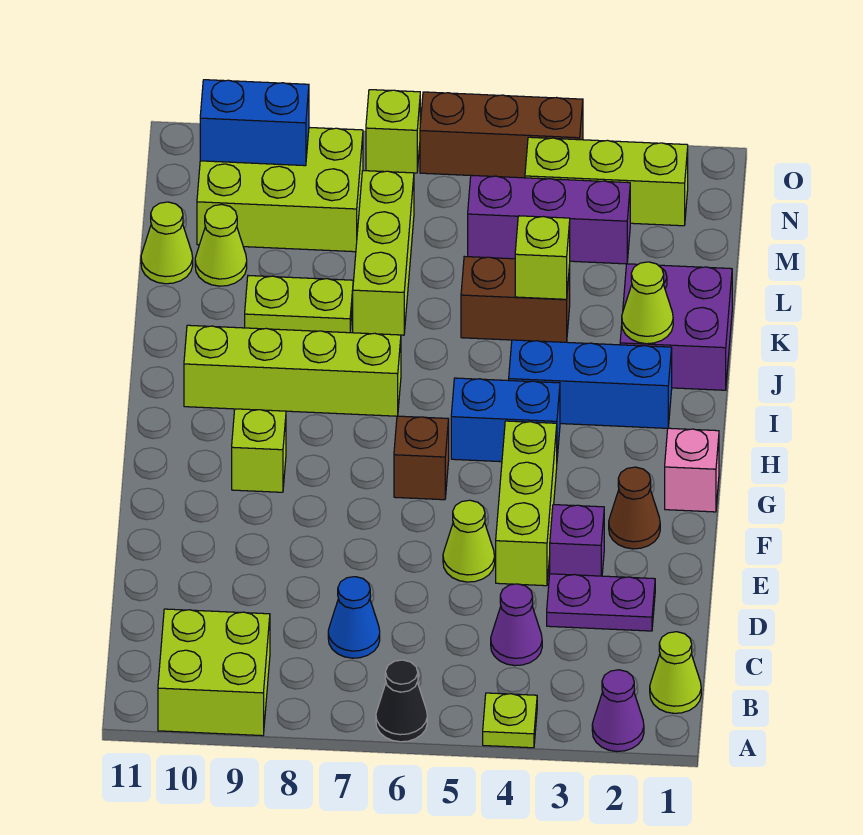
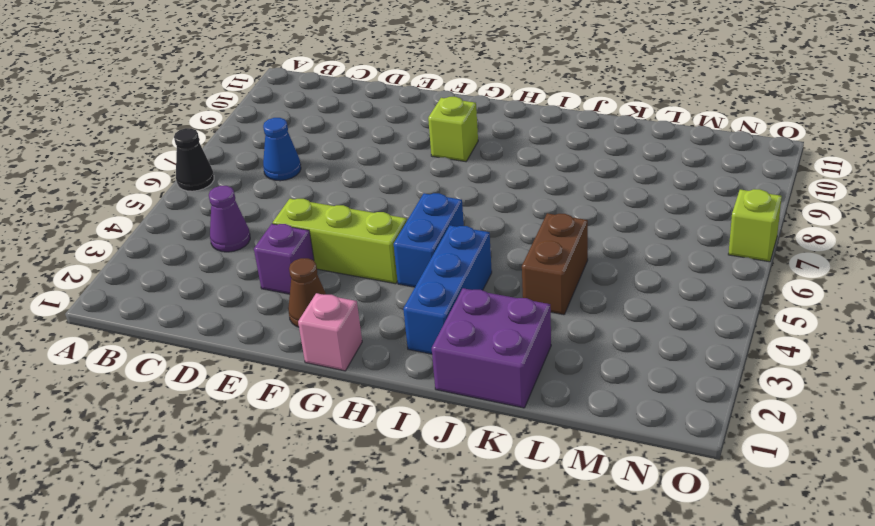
none -> purple 1x1 cone [592,670,644,752]
none -> lime 1x1 plate [483,693,537,748]
none -> lime 2x2 brick [158,609,270,736]
none -> lime 1x1 cone [650,632,701,713]

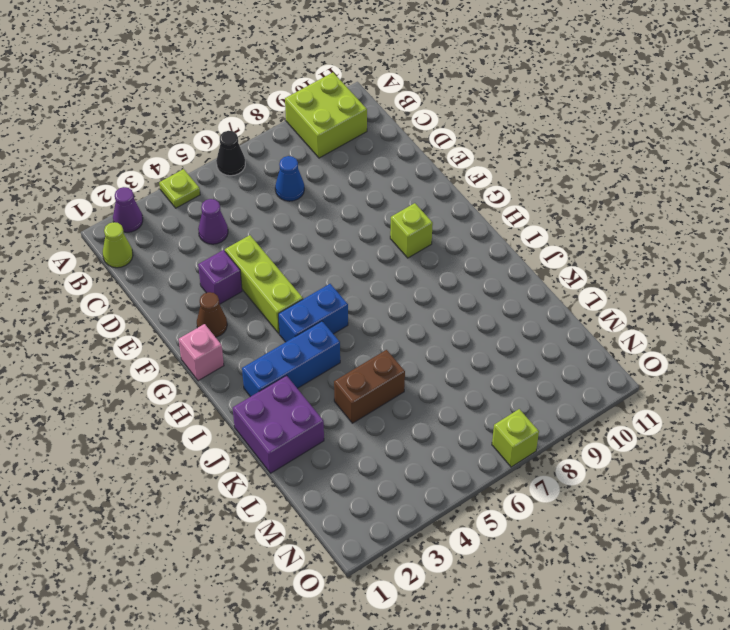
none -> purple 1x2 plate [547,574,655,631]
none -> lime 1x1 cone [443,500,495,582]
none -> brown 1x1 brick [394,416,449,500]
none -> lime 1x4 brick [184,325,401,416]

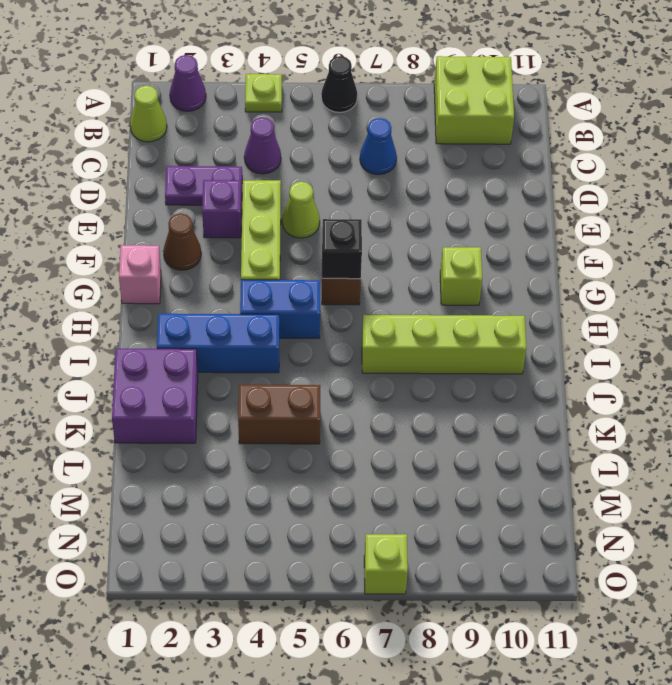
black 1x1 brick [322,219,362,279] -> none
none -> lime 1x3 brick [353,171,414,335]
none -> lime 1x2 plate [245,276,353,333]
none -> lime 1x1 cone [195,205,247,286]
none -> lime 1x1 cone [141,202,193,284]

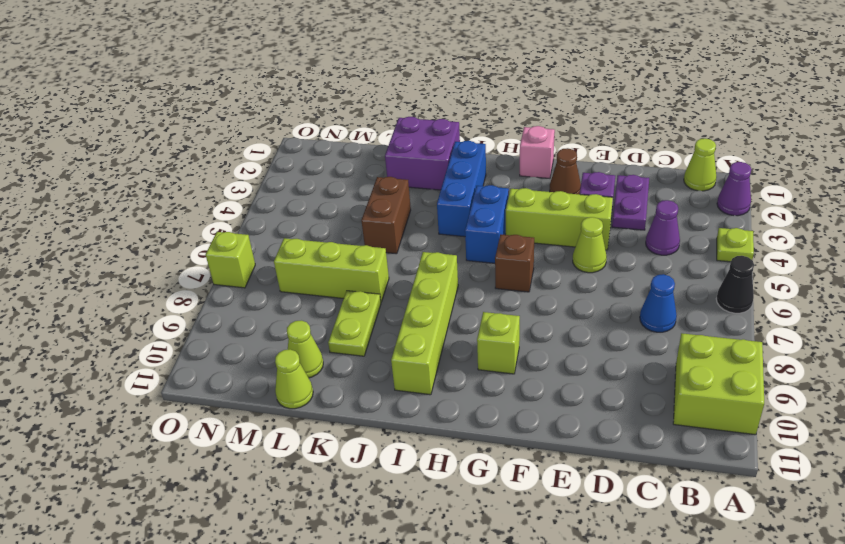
none -> purple 1x3 brick [468,175,630,264]
none -> lime 2x3 brick [197,127,363,252]
none -> lime 1x3 brick [525,137,688,226]
none -> brown 1x3 brick [420,92,583,178]

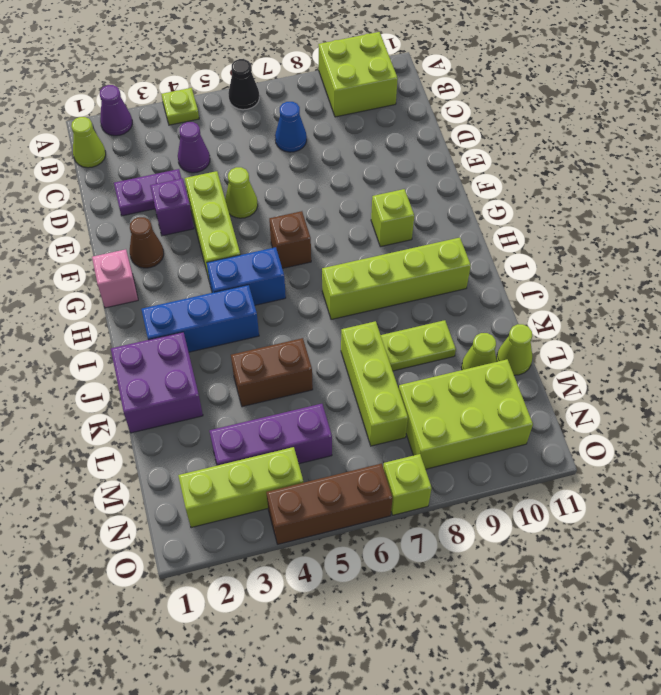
none -> lime 1x1 cone [622,262,673,344]
none -> lime 1x1 brick [515,216,570,299]
none -> blue 1x2 brick [200,80,309,166]

